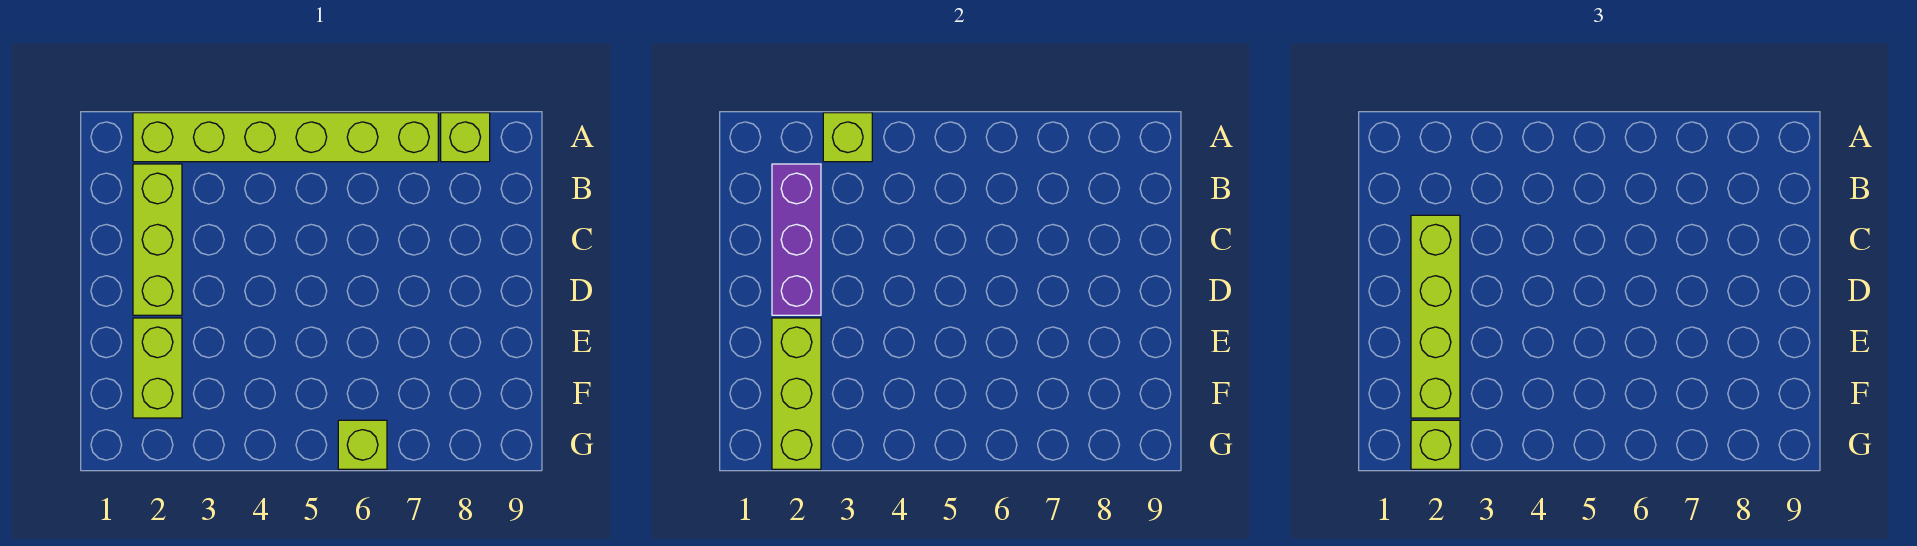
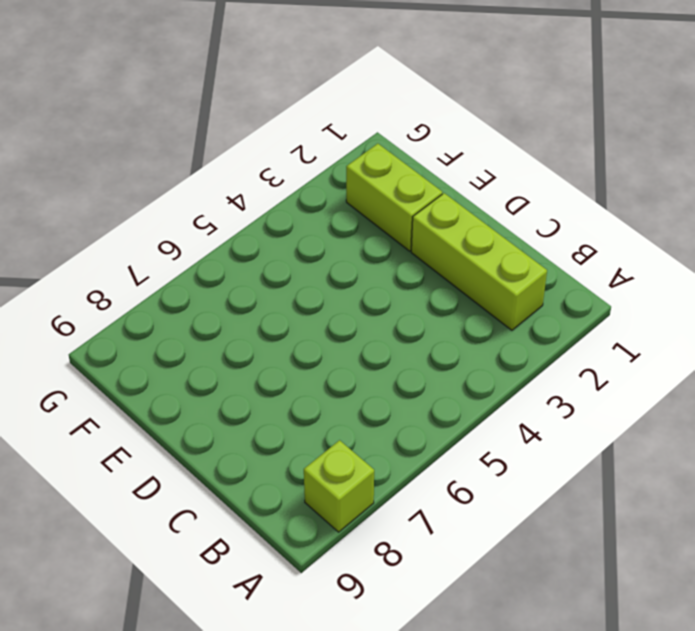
none -> lime 1x6 brick [133,113,438,162]
none -> lime 1x1 brick [338,420,387,469]

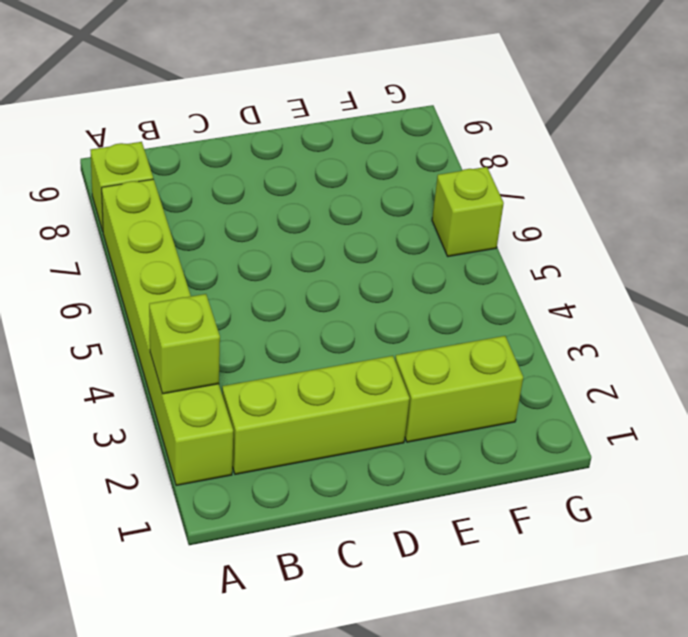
none -> purple 1x3 brick [772,164,821,315]
none -> lime 1x3 brick [772,318,821,469]

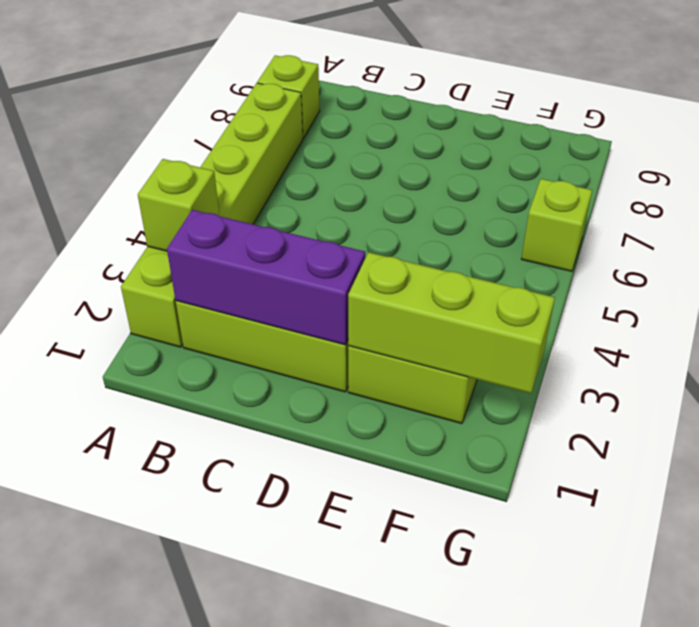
none -> lime 1x4 brick [1411,215,1460,418]
none -> lime 1x1 brick [1411,420,1460,469]

